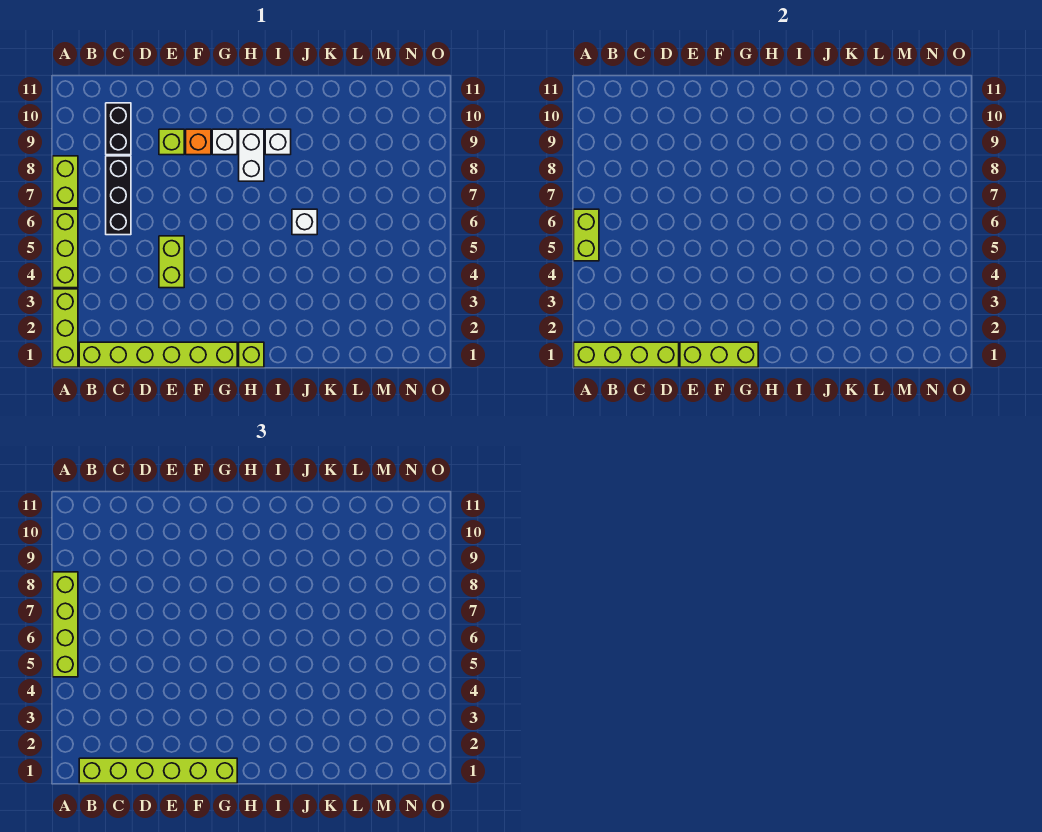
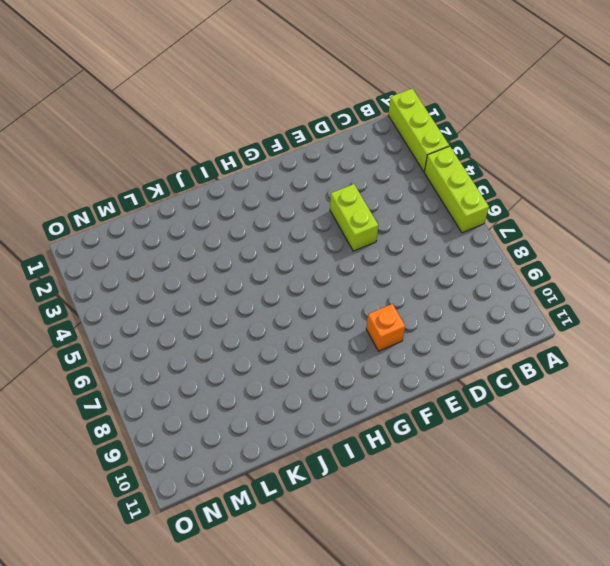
none -> lime 1x2 brick [53,156,78,208]
none -> lime 1x6 brick [79,342,237,367]
none -> black 1x3 brick [106,156,131,235]

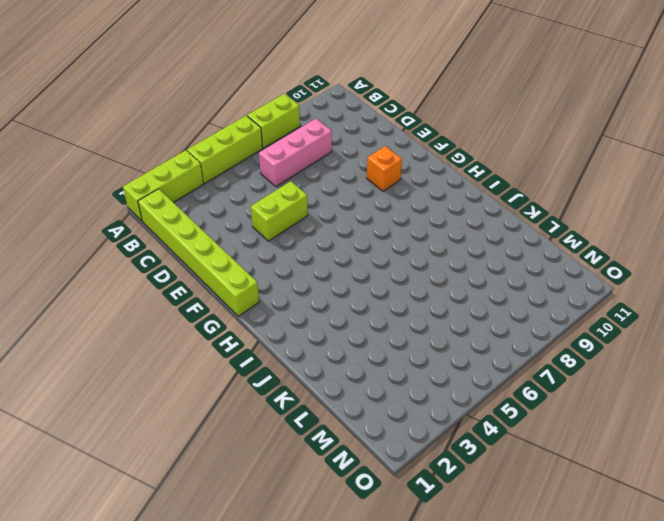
pink 1x3 brick [259,119,332,186] -> black 1x3 brick [106,156,131,235]
none -> black 1x2 brick [106,103,131,155]
none -> lime 1x1 brick [159,129,184,155]
none -> white 1x1 brick [212,129,237,155]

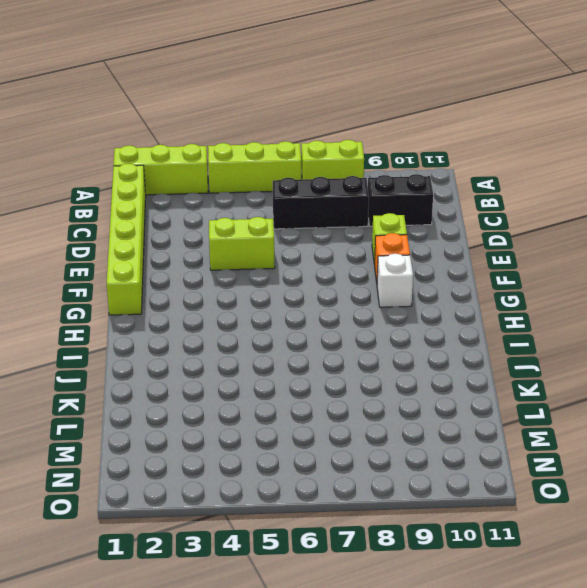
none -> lime 1x1 brick [239,342,264,367]
none -> white 1x2 brick [239,129,264,181]
none -> white 1x1 brick [265,129,291,155]

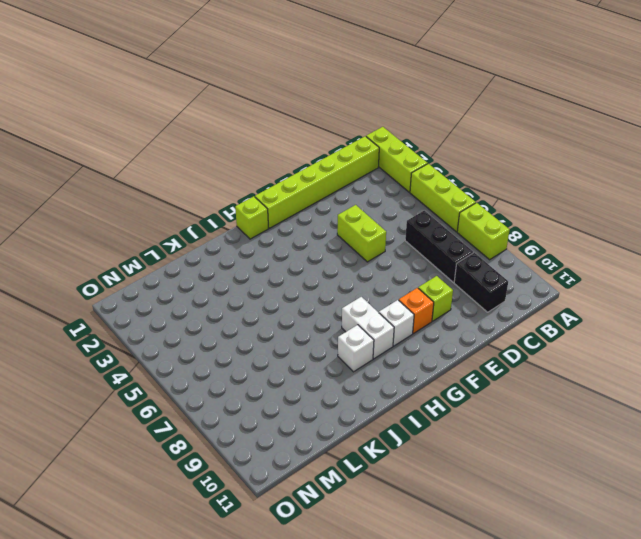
none -> white 1x1 brick [292,209,317,235]
none -> lime 1x4 brick [574,342,679,367]
none -> lime 1x2 brick [574,209,599,261]

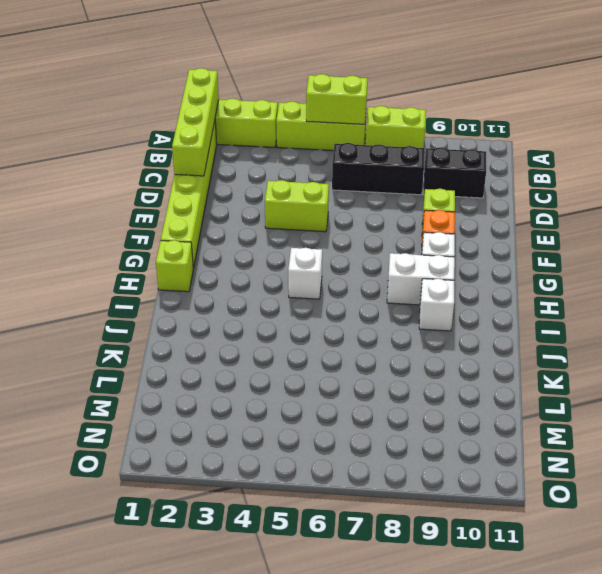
white 1x1 brick [288,248,322,299] -> white 1x1 brick moved to [292,209,317,235]
none -> lime 1x3 brick [680,342,758,367]
none -> lime 1x4 brick [53,572,78,677]
none -> lime 1x6 brick [79,758,237,783]

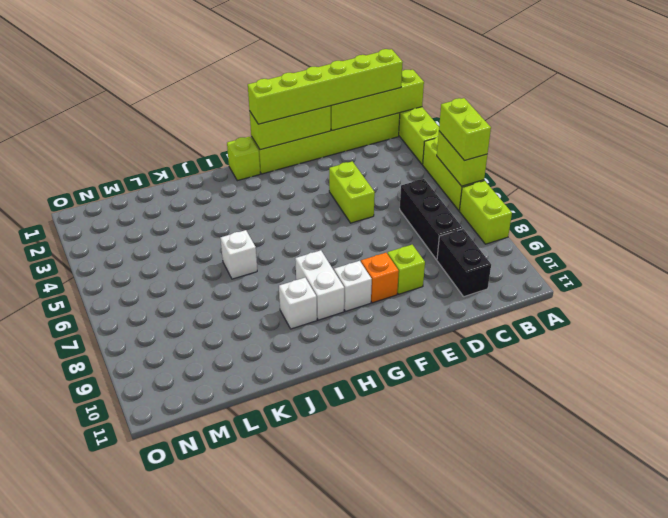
lime 1x2 brick [439,98,491,161] -> lime 1x4 brick [53,572,78,677]

